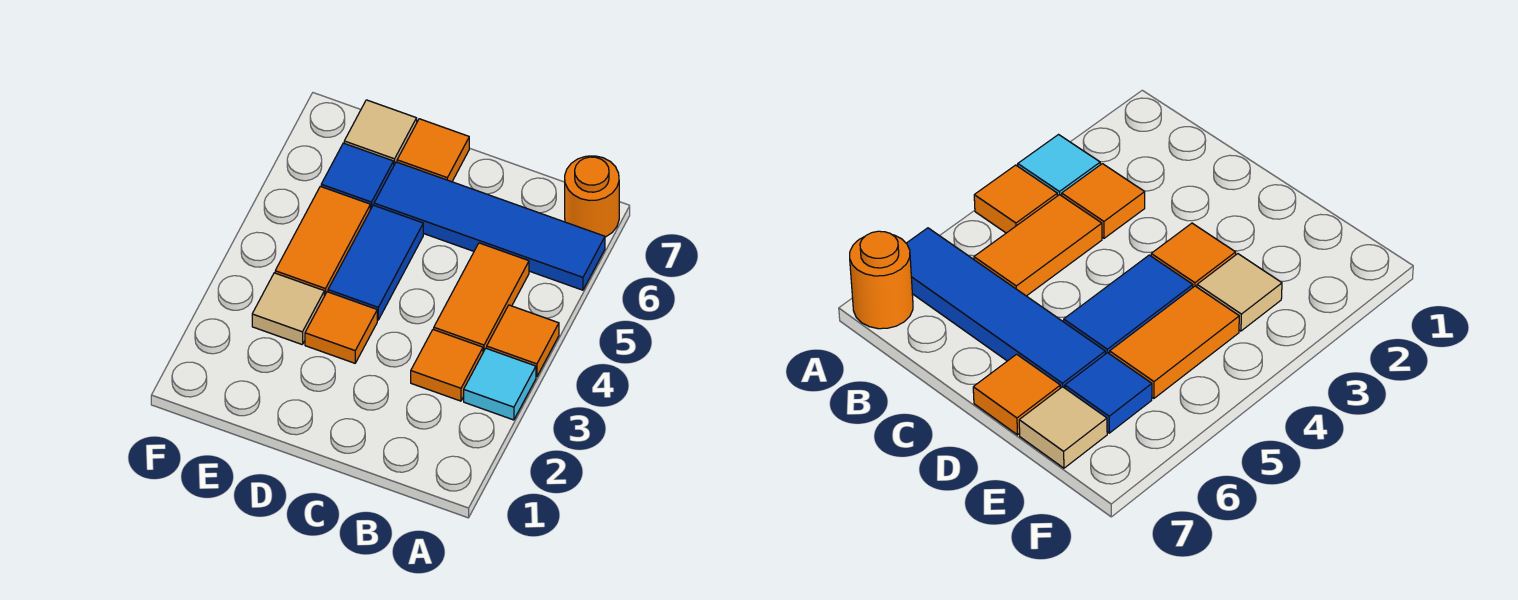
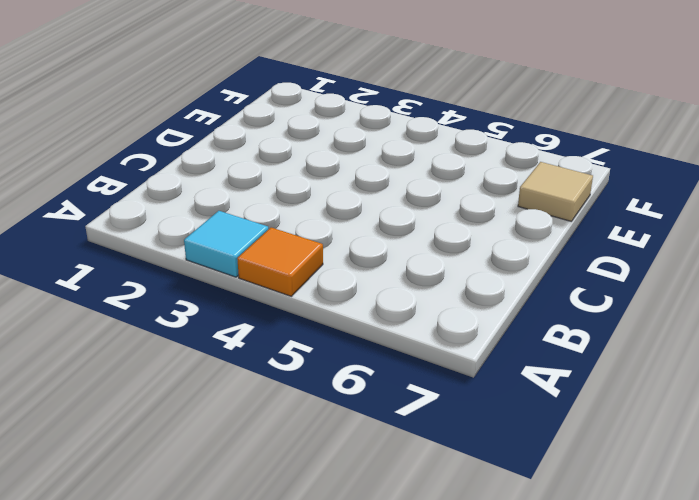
none -> blue 1x4 tile [374,162,605,290]
none -> orange 1x1 round brick [565,156,619,237]
none -> orange 1x1 tile [411,329,483,401]

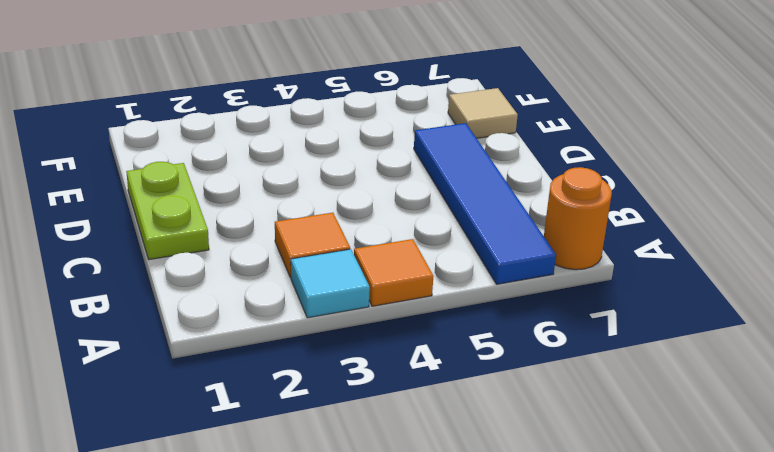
lime 1x2 plate [126,162,209,260] -> none
none -> orange 1x2 tile [434,243,529,352]
none -> orange 1x1 tile [305,292,377,363]
none -> blue 1x2 tile [328,205,423,320]

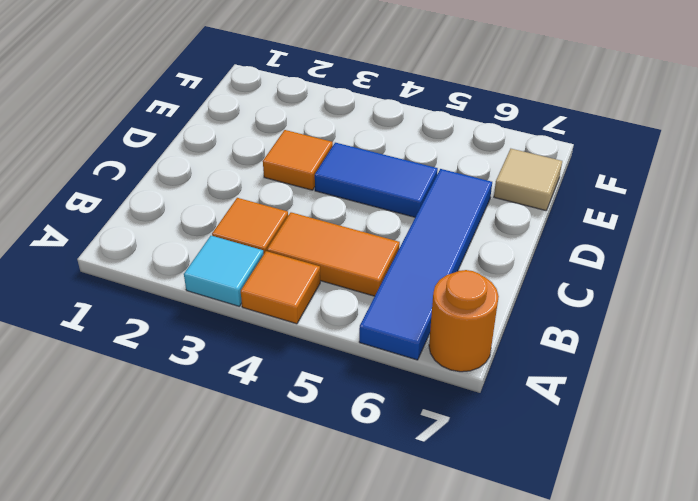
none -> orange 1x1 tile [397,119,469,182]
none -> tan 1x1 tile [252,273,324,344]
none -> orange 1x2 tile [275,186,370,296]

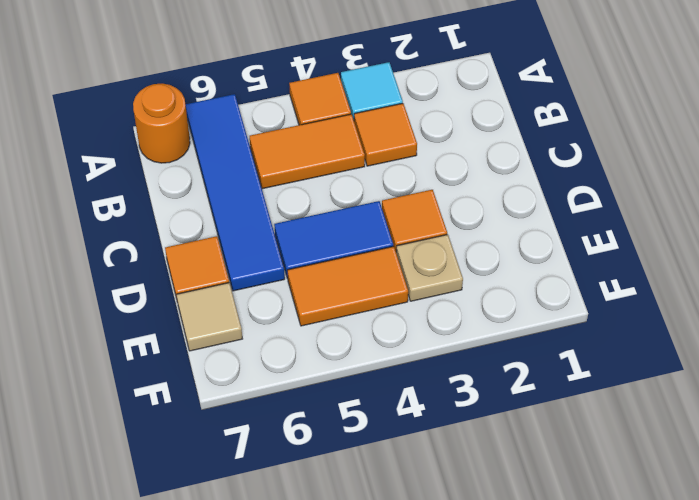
tan 1x1 plate [396,235,463,301] -> tan 1x1 tile [252,273,324,344]
none -> blue 1x1 tile [321,143,394,210]

